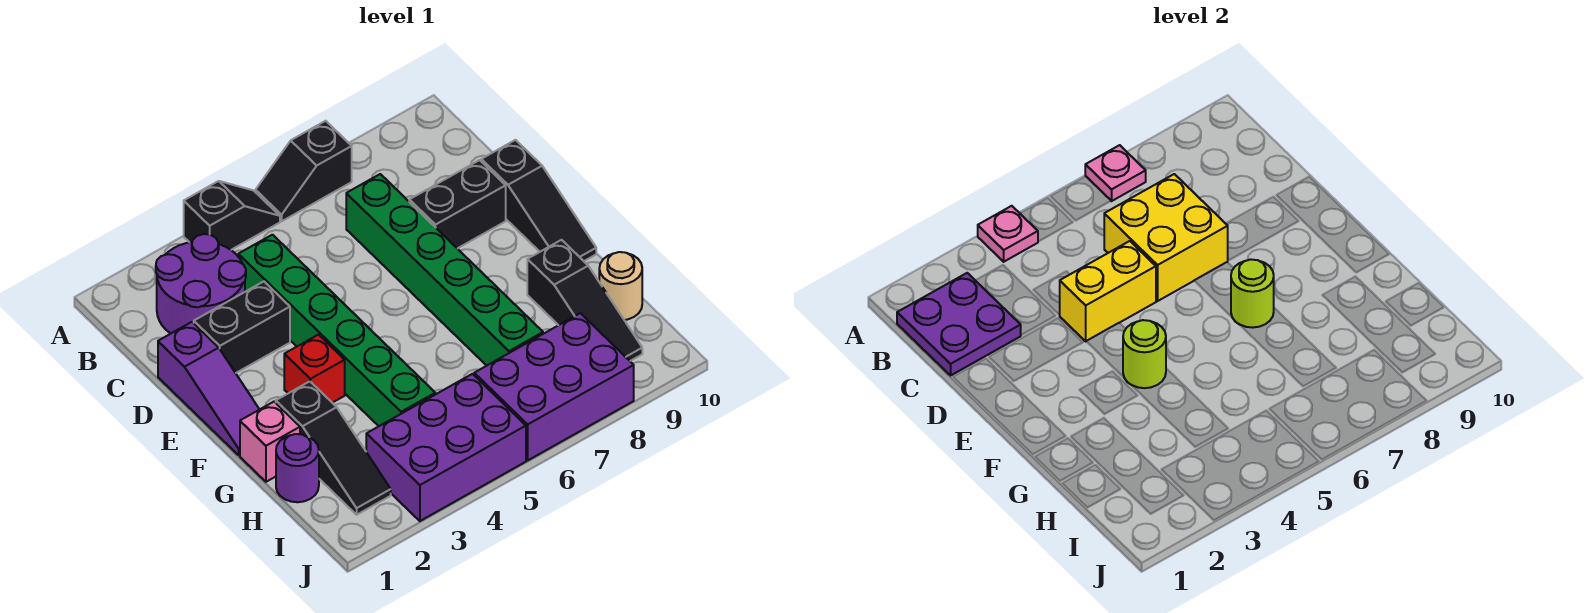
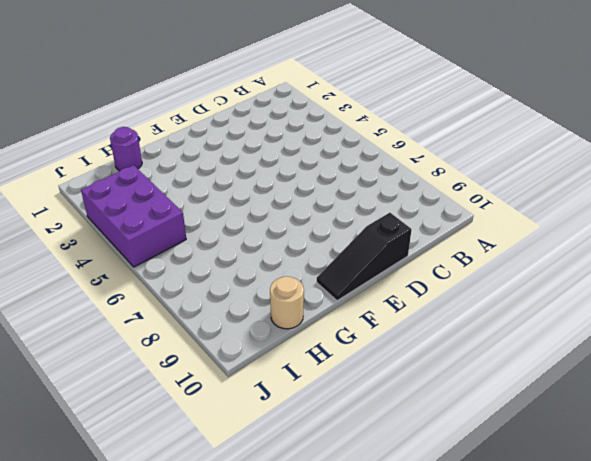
none -> black 1x2 slope [184,181,280,250]
none -> black 1x2 slope [256,121,352,221]
none -> purple 2x2 round brick [156,234,246,334]

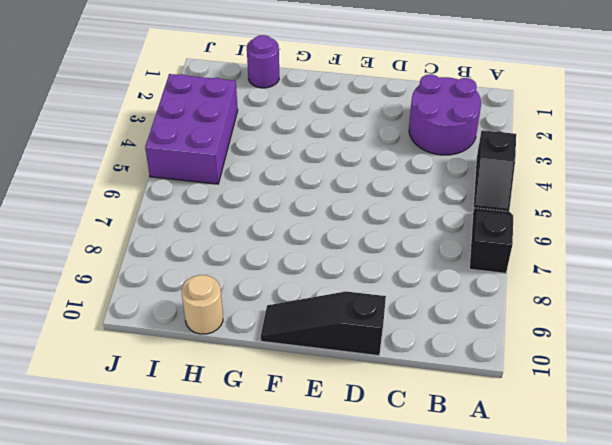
none -> green 1x6 brick [238,235,435,426]
none -> green 1x6 brick [346,174,543,366]
none -> purple 1x3 slope [158,322,259,455]

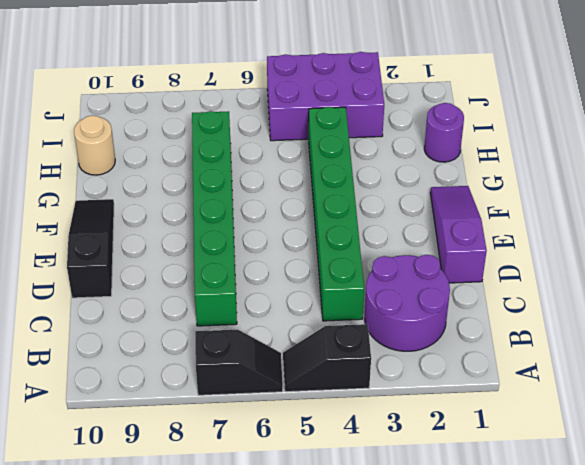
none -> black 1x2 brick [194,282,290,373]
none -> black 1x2 brick [409,160,506,249]
none -> red 1x1 brick [284,335,345,403]

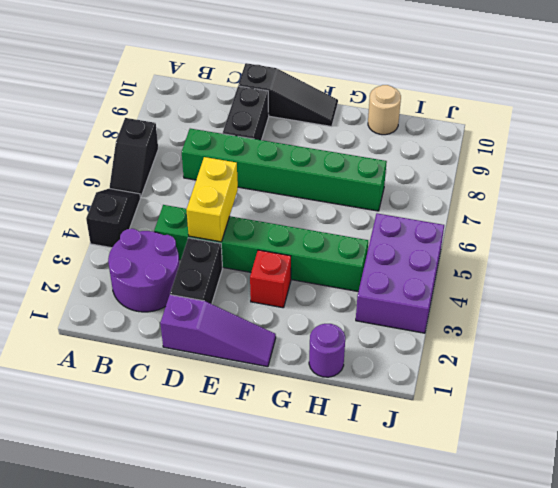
none -> pink 1x1 brick [240,402,300,482]
none -> black 1x3 slope [276,382,391,515]
none -> black 1x3 slope [527,240,642,361]

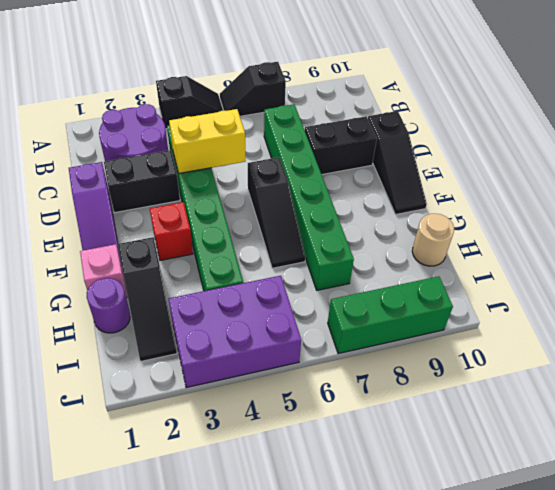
black 1x3 slope [248,157,305,268] -> black 1x3 slope moved to [527,240,642,361]
green 1x3 brick [328,276,453,354] -> purple 2x3 brick [474,313,634,460]
none -> pink 1x1 plate [978,206,1038,262]
none -> pink 1x1 plate [1085,145,1146,201]
none -> purple 2x2 plate [897,273,1021,375]

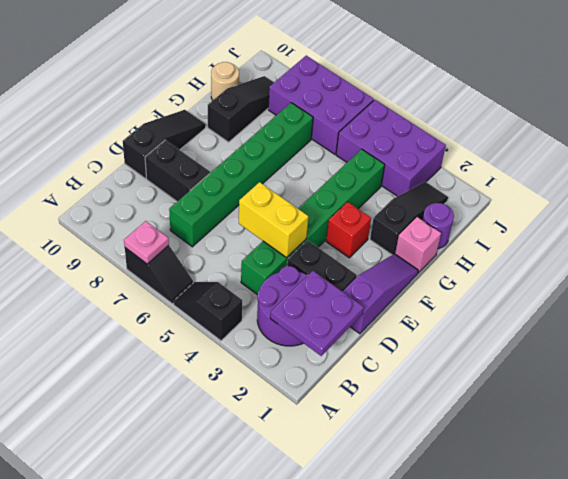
none -> pink 1x1 plate [978,206,1038,262]
none -> yellow 2x2 brick [1104,174,1228,301]
none -> lime 1x1 round brick [1123,320,1166,388]

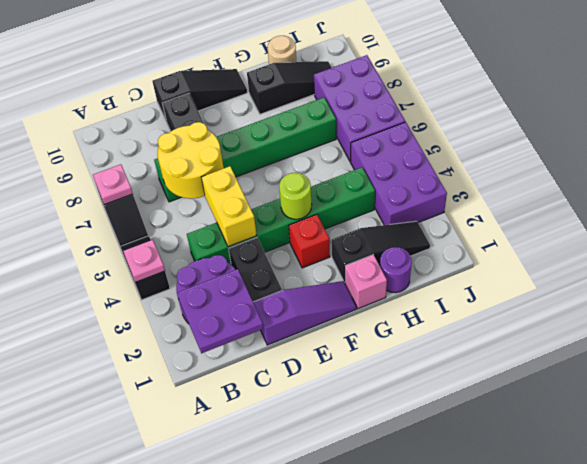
yellow 2x2 round brick [157,122,224,199] -> yellow 2x2 brick [1104,174,1228,301]
none -> lime 1x1 round brick [1231,259,1274,328]

